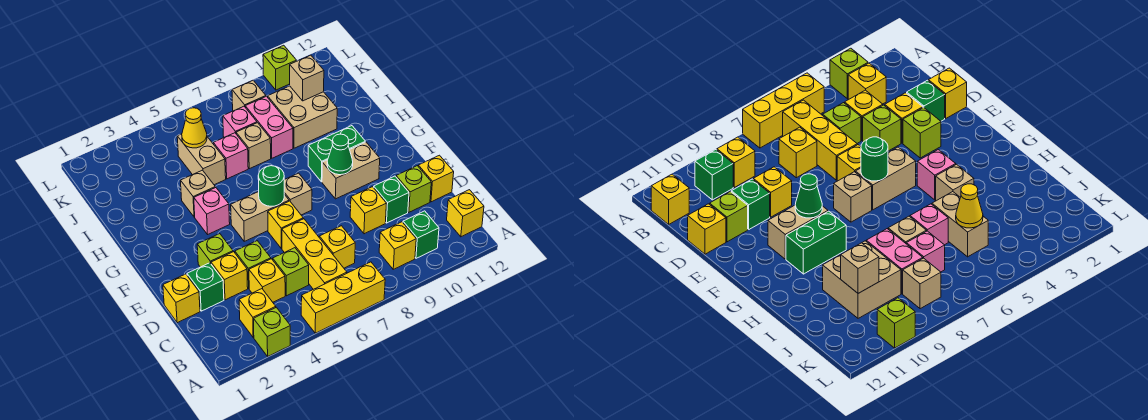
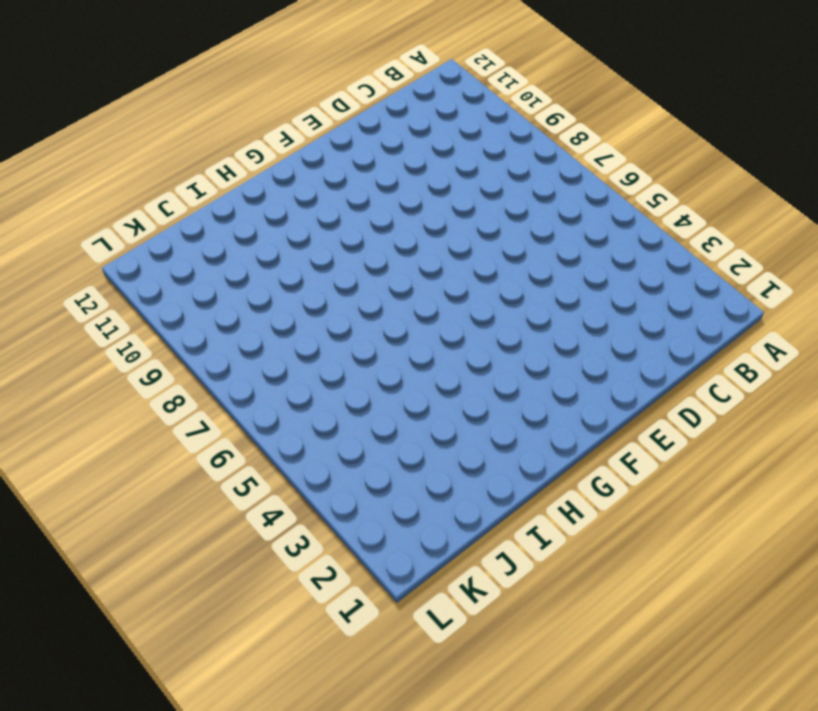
none -> lime 1x1 brick [254,307,290,356]
none -> yellow 1x3 brick [301,262,385,333]
none -> yellow 1x1 brick [239,289,276,337]
none -> yellow 1x3 brick [282,219,347,289]

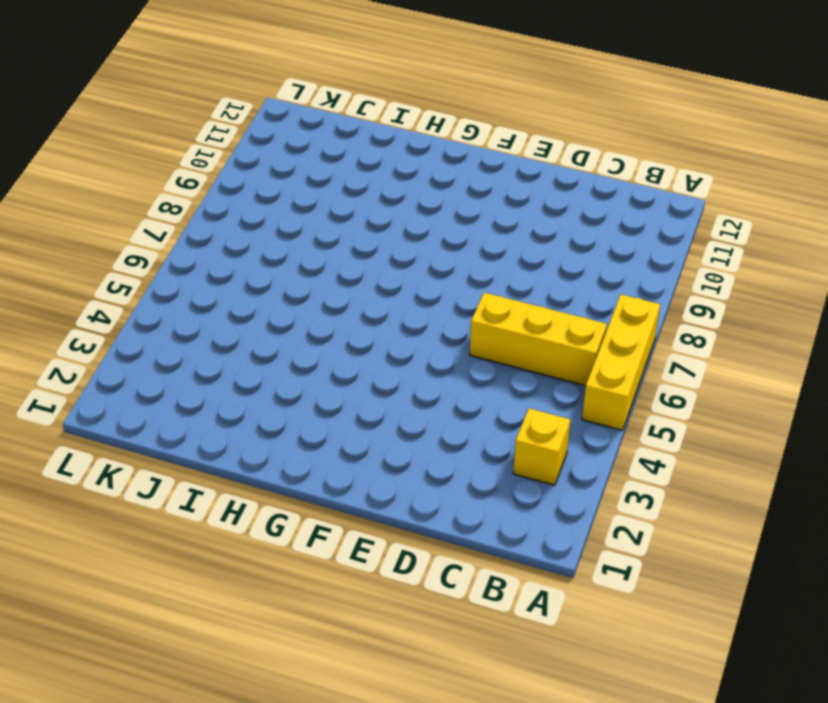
none -> lime 1x1 brick [254,307,290,356]
none -> yellow 1x1 brick [379,222,416,269]
none -> green 1x1 brick [403,211,439,258]
none -> yellow 1x1 brick [447,190,484,237]

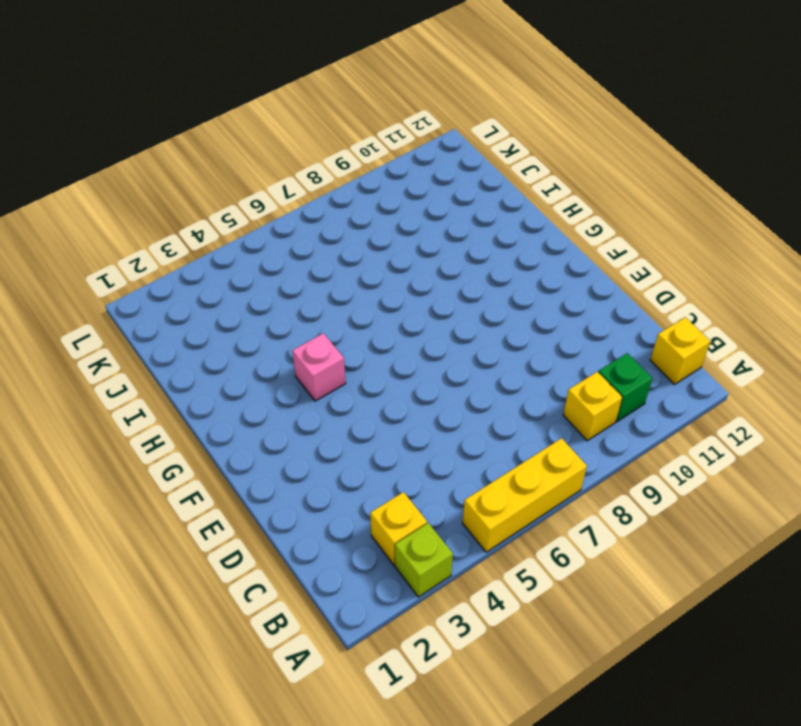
none -> yellow 1x3 brick [282,219,347,289]
none -> yellow 1x1 brick [249,259,285,302]
none -> lime 1x1 brick [273,248,309,296]
none -> yellow 1x1 brick [319,226,355,268]

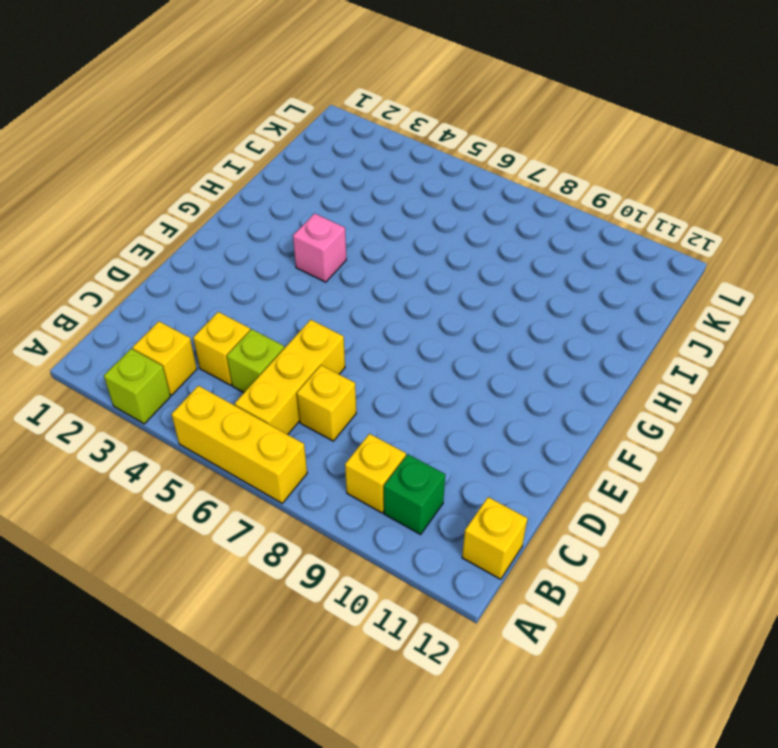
none -> yellow 1x1 brick [163,274,200,323]
none -> green 1x1 brick [187,263,224,311]
none -> yellow 1x1 brick [211,252,248,300]
none -> lime 1x1 brick [235,241,271,288]

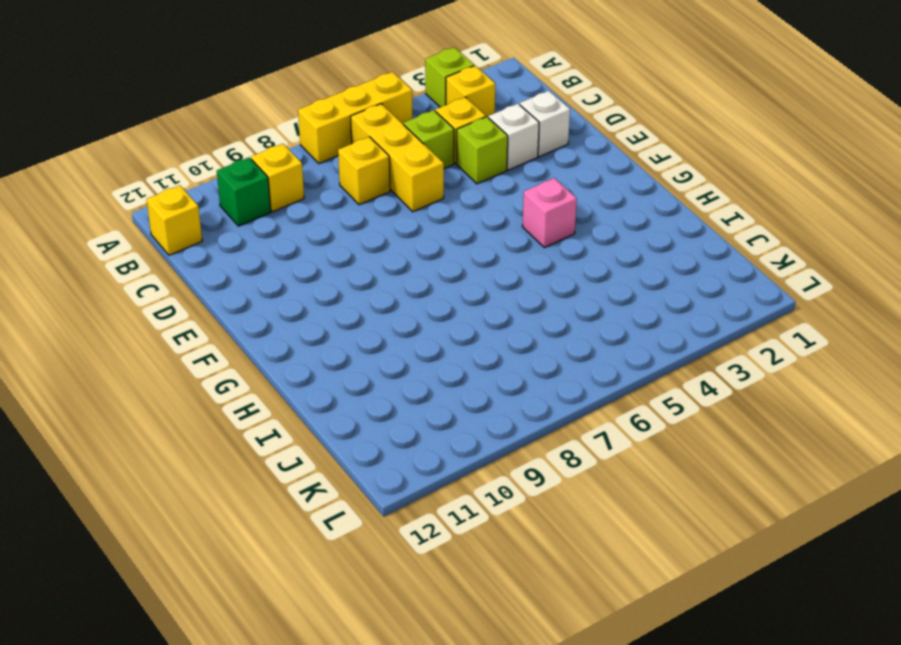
white 1x1 brick [520,91,570,157] -> green 1x1 brick [187,263,224,311]
white 1x1 brick [488,104,539,170] -> yellow 1x1 brick [211,252,248,300]
none -> yellow 1x1 brick [163,274,200,323]
none -> yellow 1x1 brick [350,187,386,234]
none -> green 1x1 brick [374,176,409,223]
none -> lime 1x1 brick [396,166,431,212]

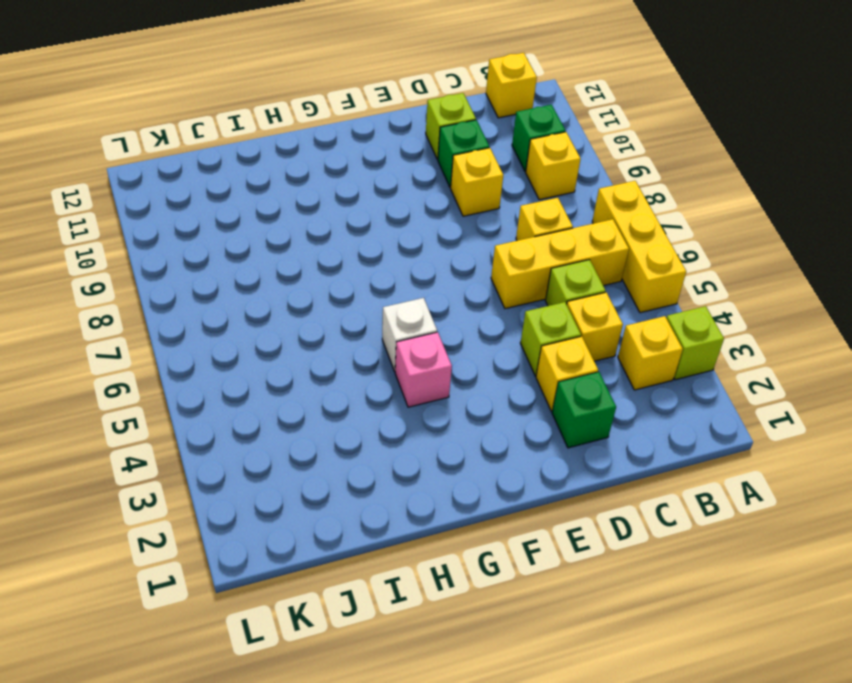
white 1x1 brick [382,298,437,371] -> none
none -> yellow 1x1 brick [163,274,200,323]
none -> yellow 1x1 brick [418,155,454,202]
none -> lime 1x1 brick [197,234,233,267]
none -> yellow 1x1 brick [268,201,303,248]

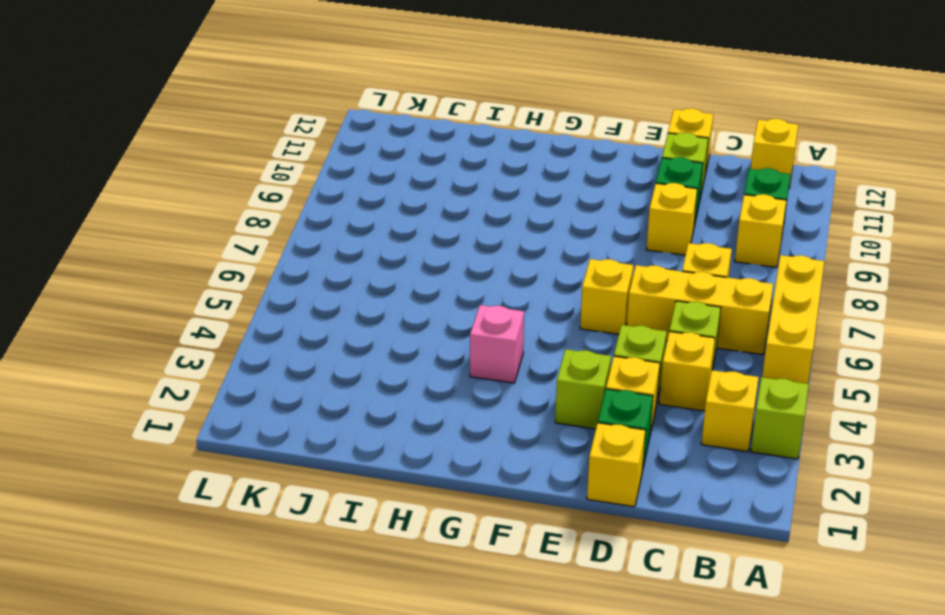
none -> tan 1x2 brick [231,192,289,241]
none -> tan 1x1 brick [284,173,312,215]
none -> tan 1x2 brick [322,142,380,199]
none -> green 1x2 brick [308,126,365,182]

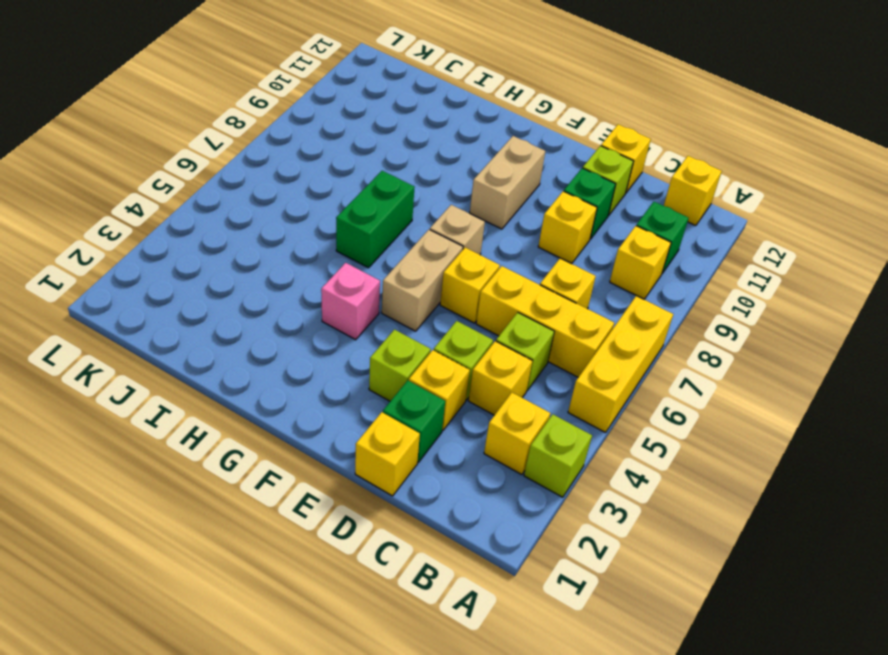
green 1x2 brick [336,171,415,268] -> green 1x2 brick moved to [308,126,365,182]
none -> tan 1x1 brick [181,170,215,217]
none -> tan 1x2 brick [177,134,226,185]
none -> pink 1x1 brick [213,133,248,179]
none -> tan 1x1 brick [236,123,271,169]

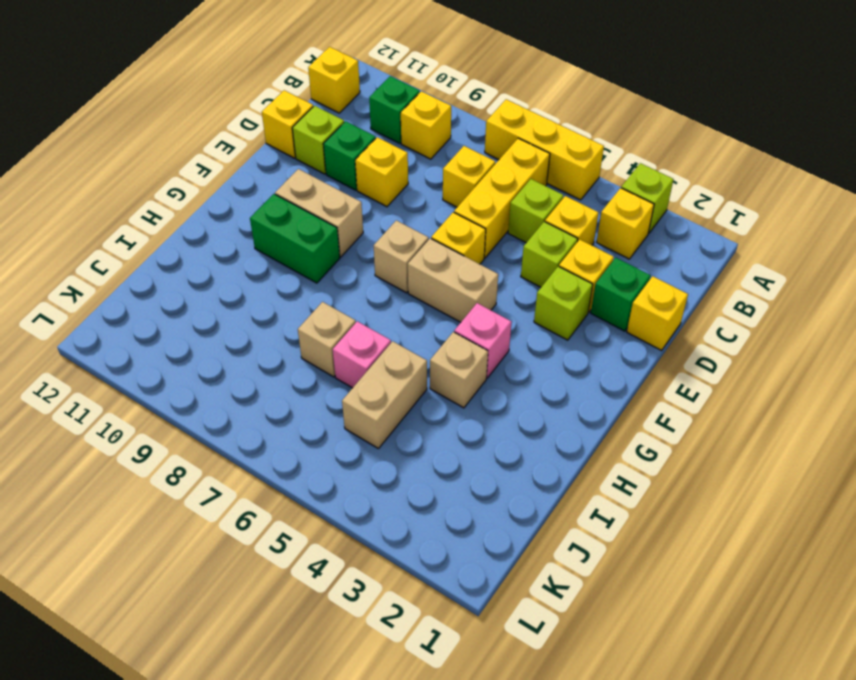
none -> pink 1x2 brick [245,96,293,158]
none -> tan 2x2 brick [268,86,337,148]
none -> pink 1x1 brick [223,106,257,137]
none -> tan 1x1 brick [232,81,266,111]

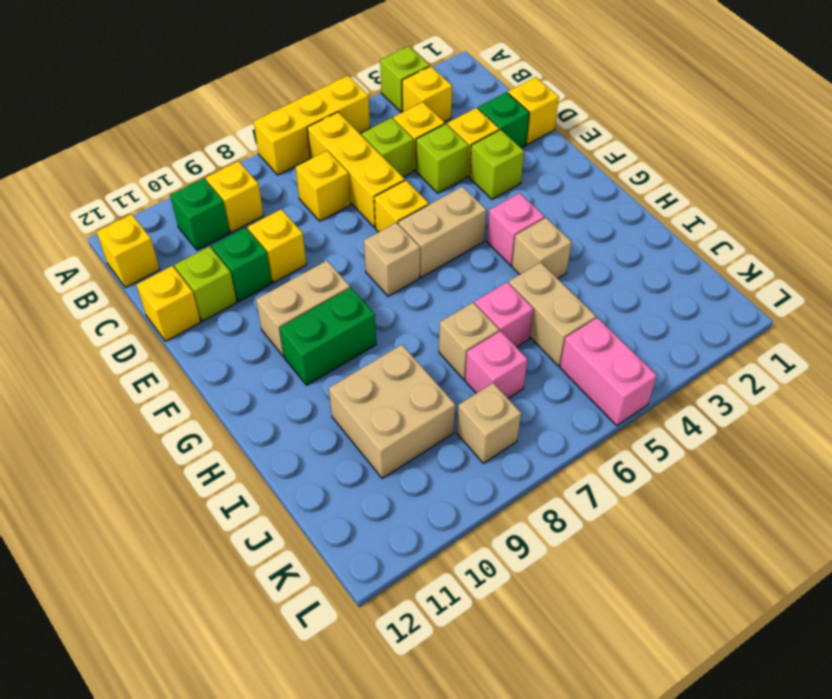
pink 1x2 brick [560,318,657,425] -> pink 1x2 brick moved to [245,96,293,158]
none -> lime 1x1 brick [263,45,297,90]
none -> green 1x1 round brick [258,166,284,206]
none -> green 1x1 cone [327,134,353,175]
none -> yellow 1x1 cone [182,108,207,148]

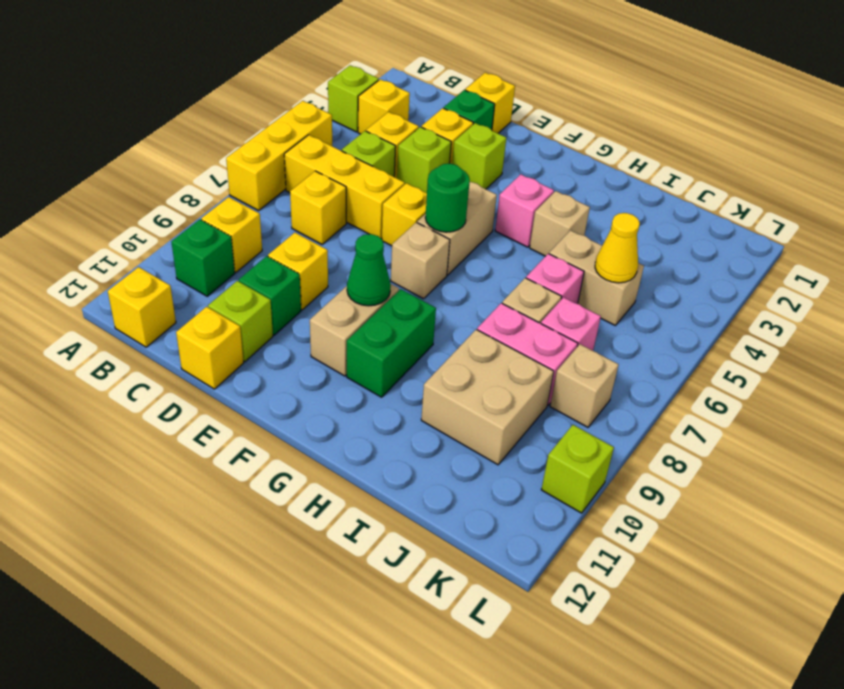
none -> tan 1x1 brick [290,55,324,101]

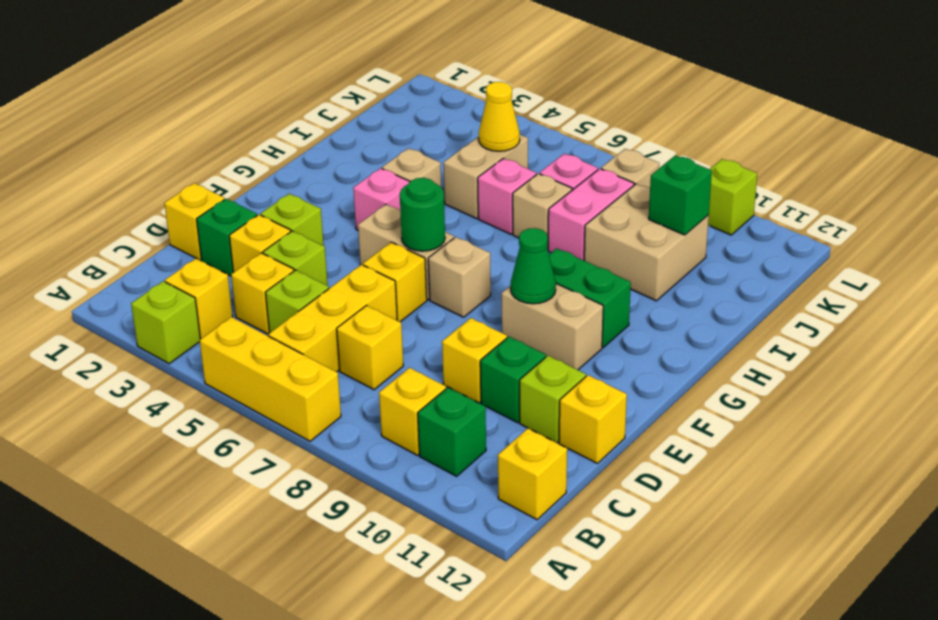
green 1x1 brick [649,155,712,235] -> tan 1x1 brick [290,55,324,101]

